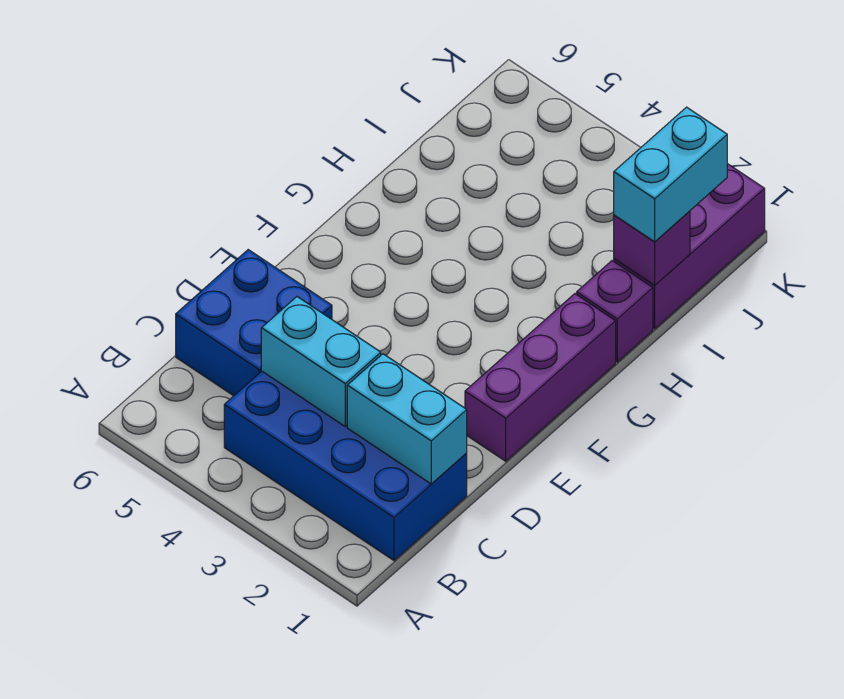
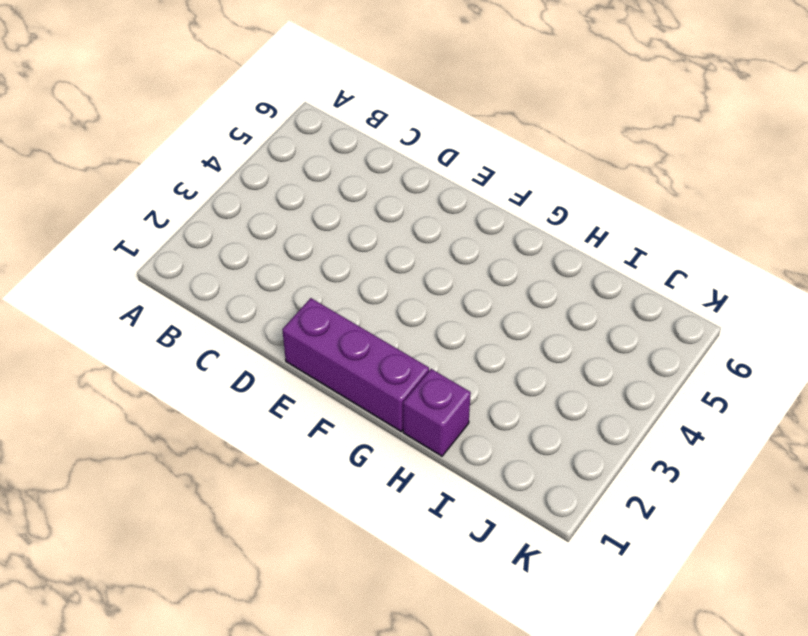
none -> blue 2x4 brick [224,371,467,560]
none -> blue 2x2 brick [176,250,332,396]

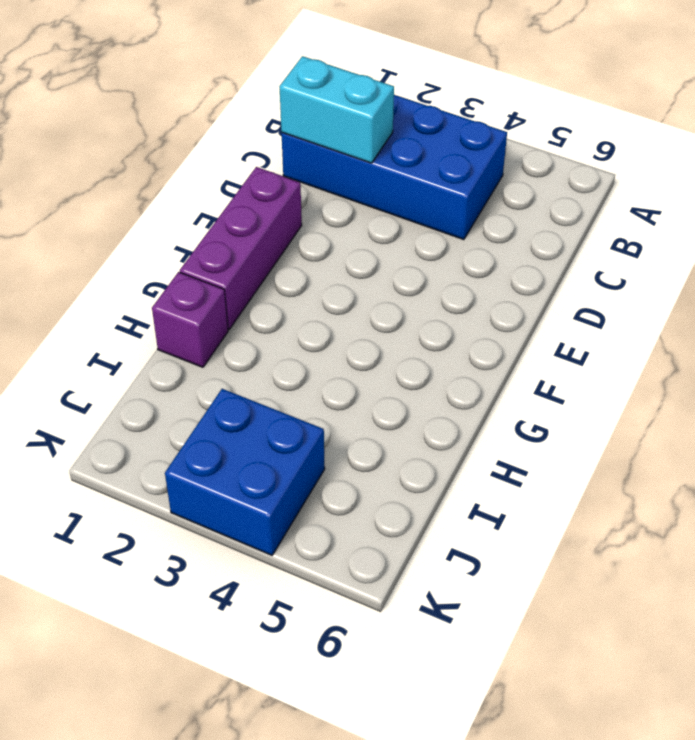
blue 2x2 brick [165,389,325,555] -> blue 2x2 brick moved to [176,250,332,396]
none -> purple 1x3 brick [614,164,765,329]
none -> cyan 1x2 brick [261,297,381,426]

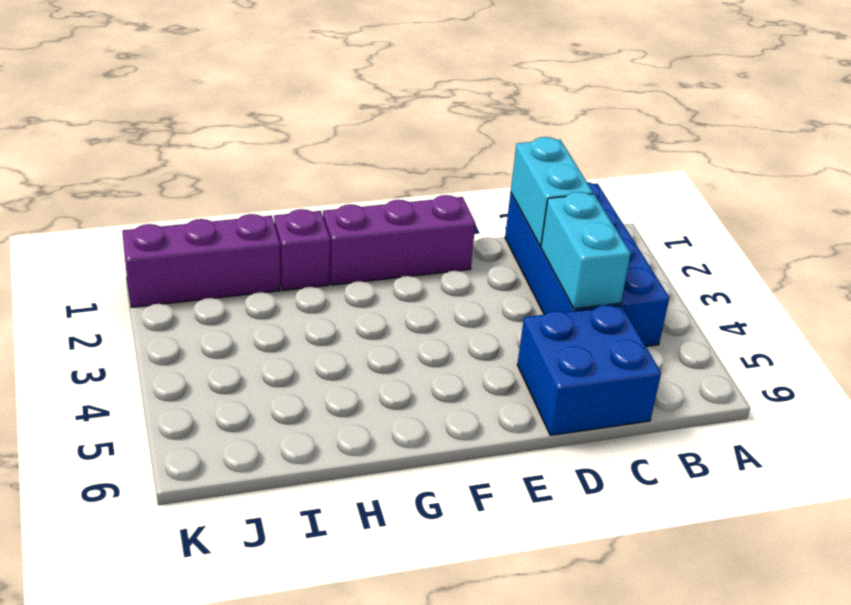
none -> purple 1x1 brick [614,211,690,285]
none -> cyan 1x2 brick [614,107,727,242]

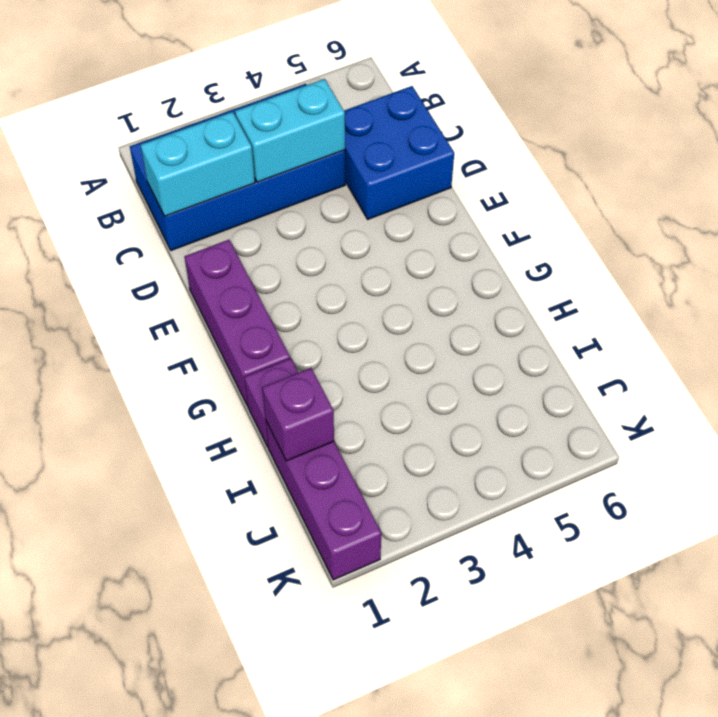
none -> cyan 1x2 brick [614,107,727,242]

